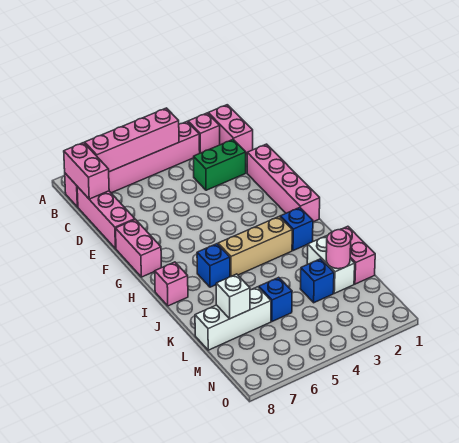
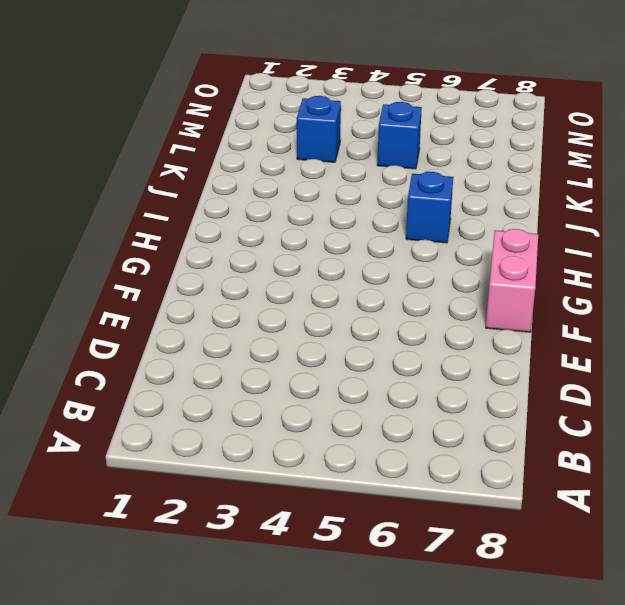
none -> pink 1x2 brick [208,105,253,154]
none -> pink 1x1 brick [188,113,220,153]
none -> pink 1x6 brick [64,122,200,207]

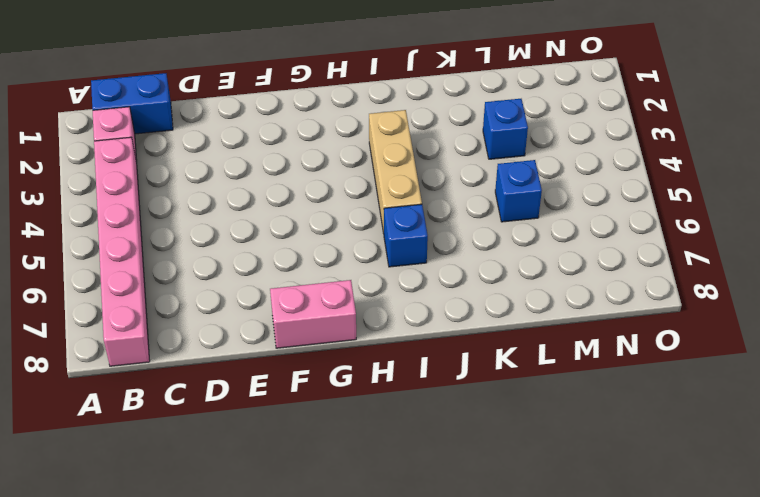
blue 1x2 brick [91,73,173,134] -> pink 1x2 brick [208,105,253,154]
none -> pink 1x3 brick [77,187,135,249]
none -> green 1x2 brick [194,140,246,190]
none -> pink 1x4 brick [247,144,320,222]

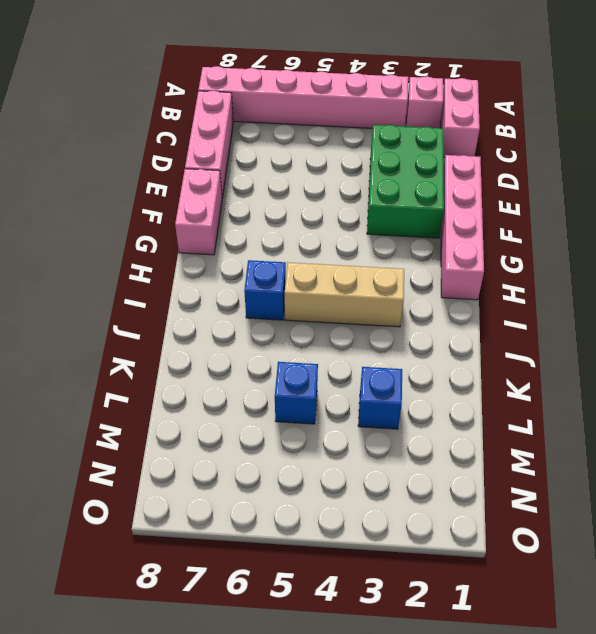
green 2x3 brick [367,125,444,238] -> green 1x2 brick [194,140,246,190]
none -> blue 1x1 brick [280,208,313,251]
none -> pink 1x1 brick [155,262,188,306]
none -> pink 1x2 brick [340,226,375,284]

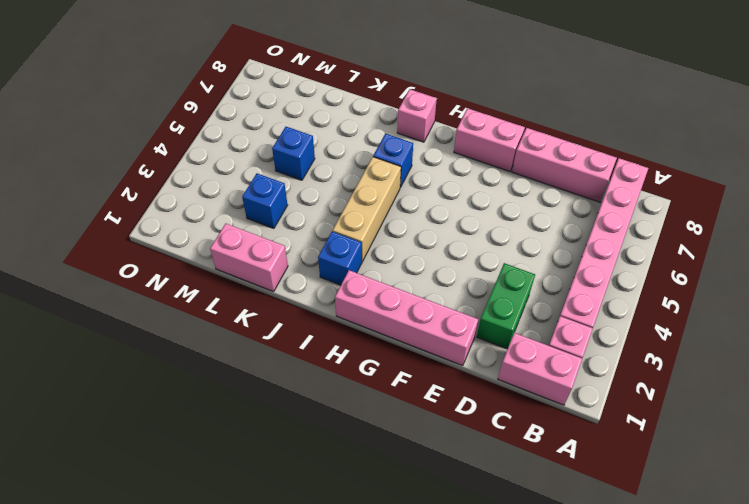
none -> white 1x2 brick [307,235,355,293]
none -> white 1x3 brick [195,287,271,350]
none -> pink 1x4 brick [85,108,179,172]

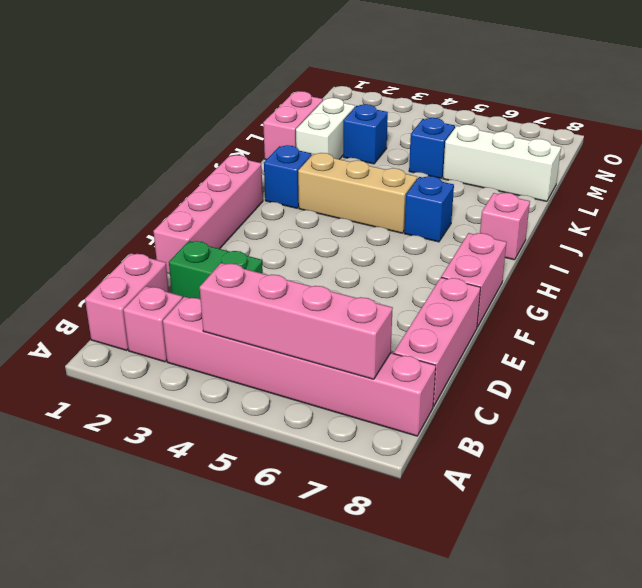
none -> pink 1x2 brick [64,143,109,199]
none -> pink 1x1 round brick [326,230,351,269]
none -> white 1x1 brick [216,274,250,319]

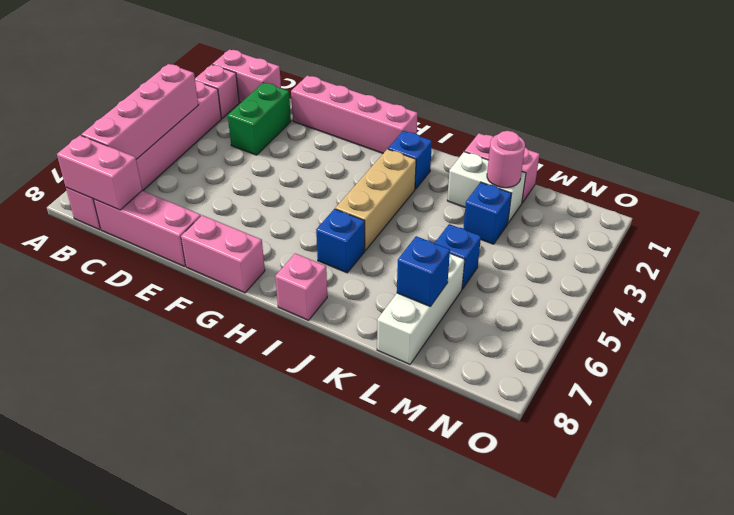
blue 1x1 brick [397,236,450,307] -> white 1x1 brick [216,274,250,319]

